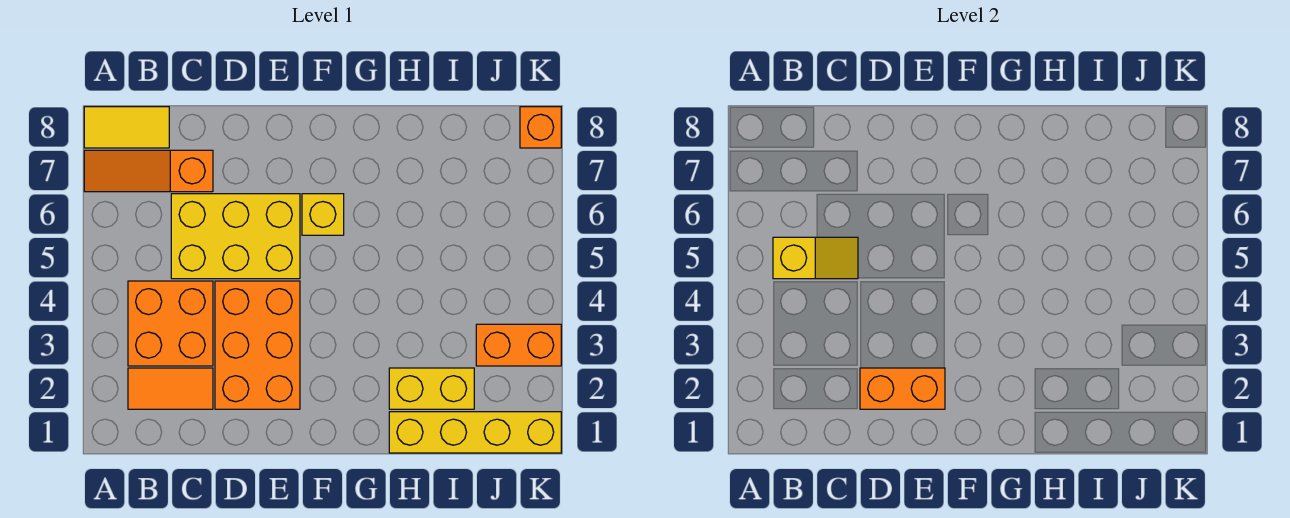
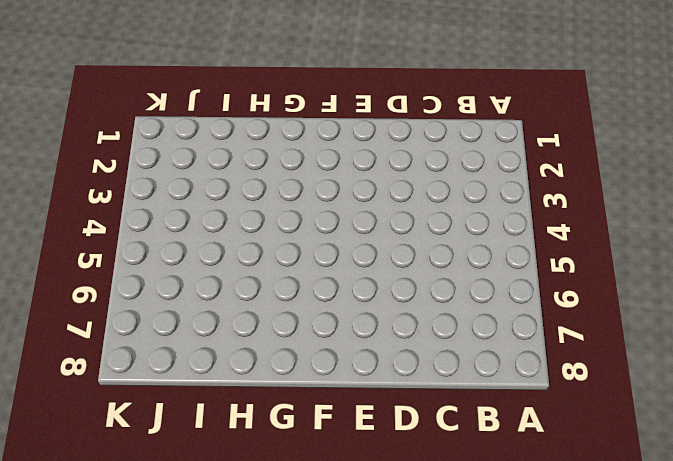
none -> orange 1x3 slope [84,150,213,192]
none -> yellow 1x2 tile [84,107,169,148]
none -> orange 1x2 tile [128,368,213,409]

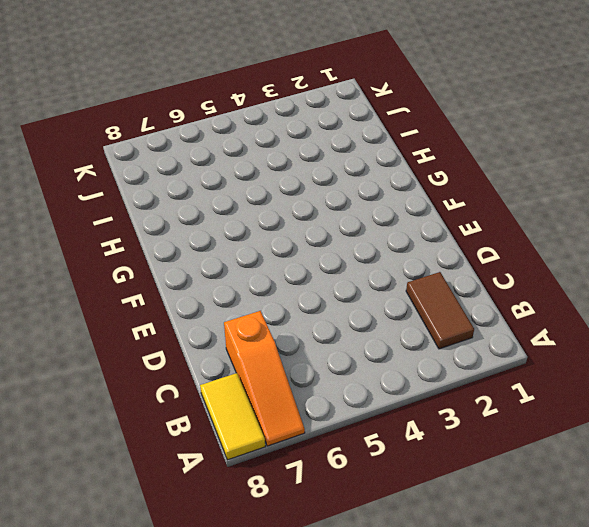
brown 1x2 tile [406,272,474,349] -> orange 1x2 tile [128,368,213,409]
none -> orange 2x2 brick [128,281,213,366]
none -> yellow 2x3 brick [171,194,300,279]
none -> orange 2x3 brick [215,281,300,409]

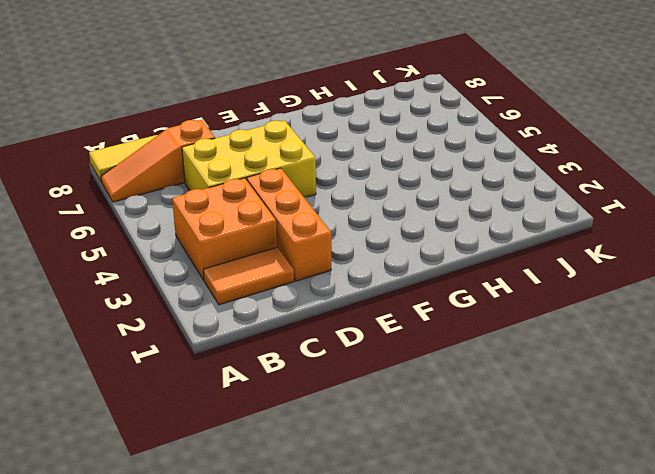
orange 1x3 brick [247,168,331,281] -> orange 2x3 brick [215,281,300,409]
none -> yellow 1x1 brick [302,194,344,235]
none -> yellow 1x4 brick [389,412,561,453]
none -> yellow 1x2 brick [389,368,474,409]

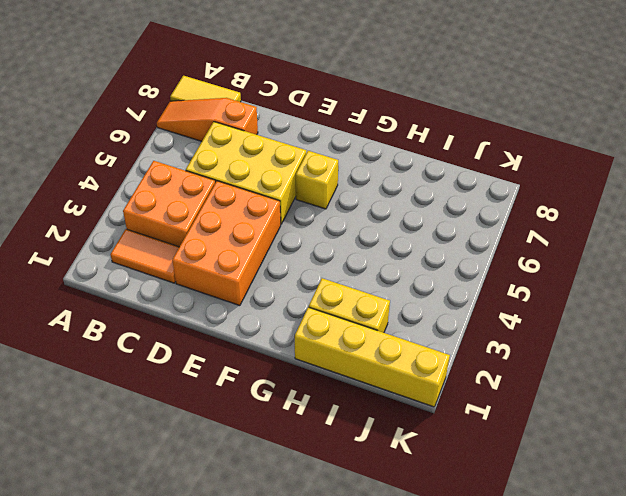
none -> orange 1x2 brick [476,324,561,366]
none -> orange 1x1 brick [520,107,561,148]
none -> yellow 1x2 slope [773,237,858,279]

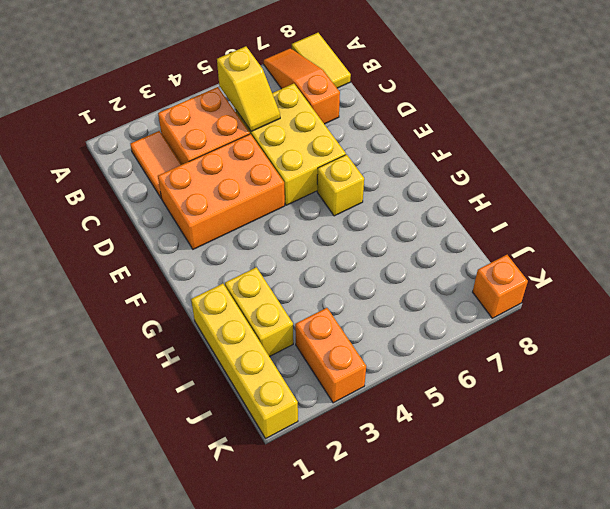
none -> orange 1x2 brick [860,368,945,409]

